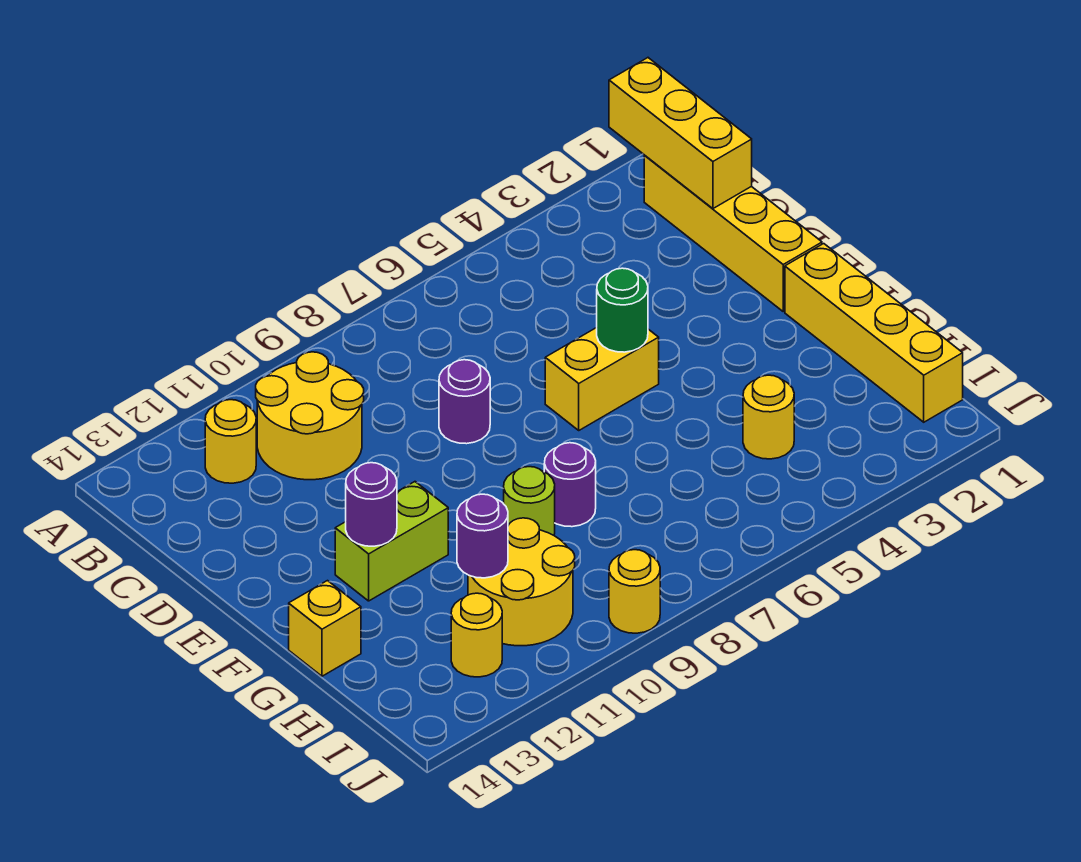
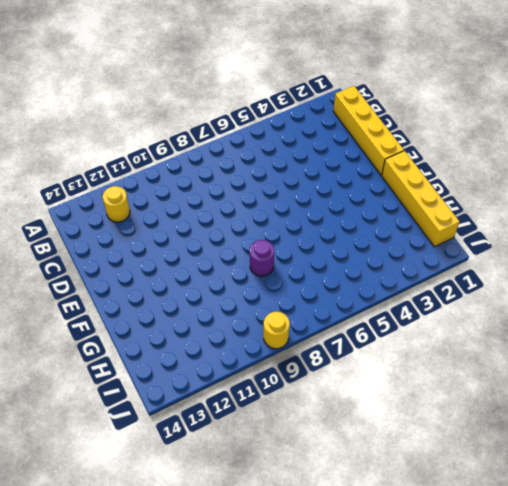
none -> yellow 2x2 round brick [256,352,364,480]
none -> purple 1x1 round brick [439,360,490,444]
none -> yellow 1x2 brick [545,328,659,430]

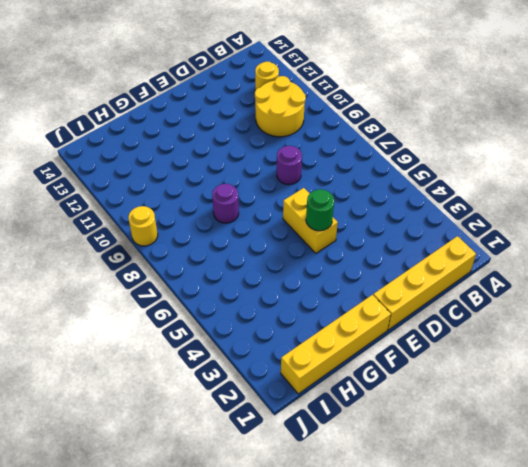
none -> lime 1x2 brick [335,482,448,601]
none -> lime 1x1 round brick [504,467,555,535]
none -> yellow 1x1 brick [289,581,361,676]

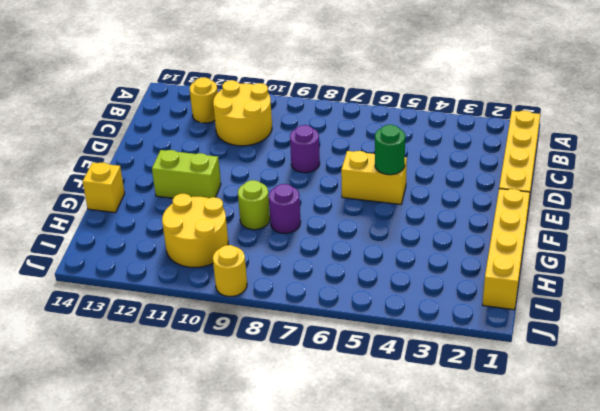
none -> yellow 1x1 round brick [743,375,794,459]
none -> yellow 1x1 round brick [451,593,502,677]
none -> yellow 1x3 brick [609,58,752,209]

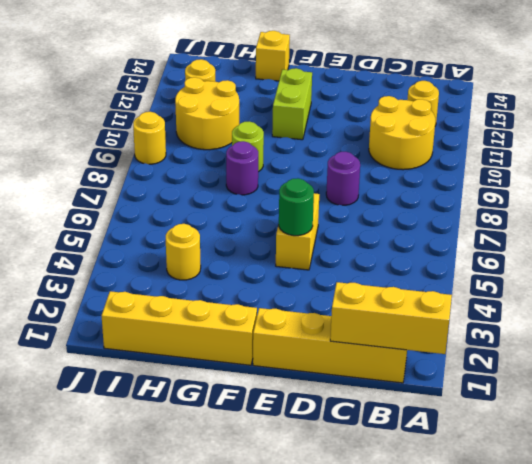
none -> purple 1x1 round brick [346,463,397,546]
none -> purple 1x1 round brick [457,494,508,578]

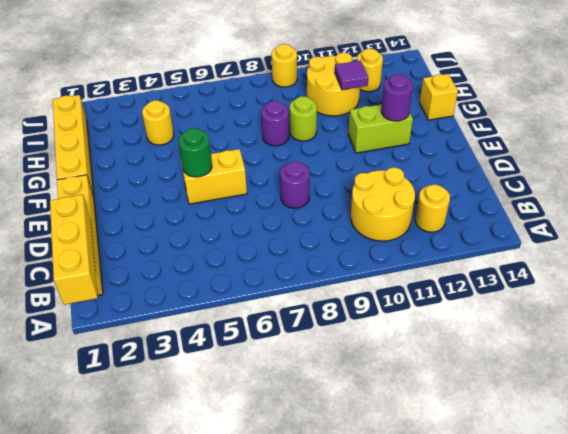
purple 1x1 tile [335,61,368,90] -> purple 1x1 round brick [457,494,508,578]

